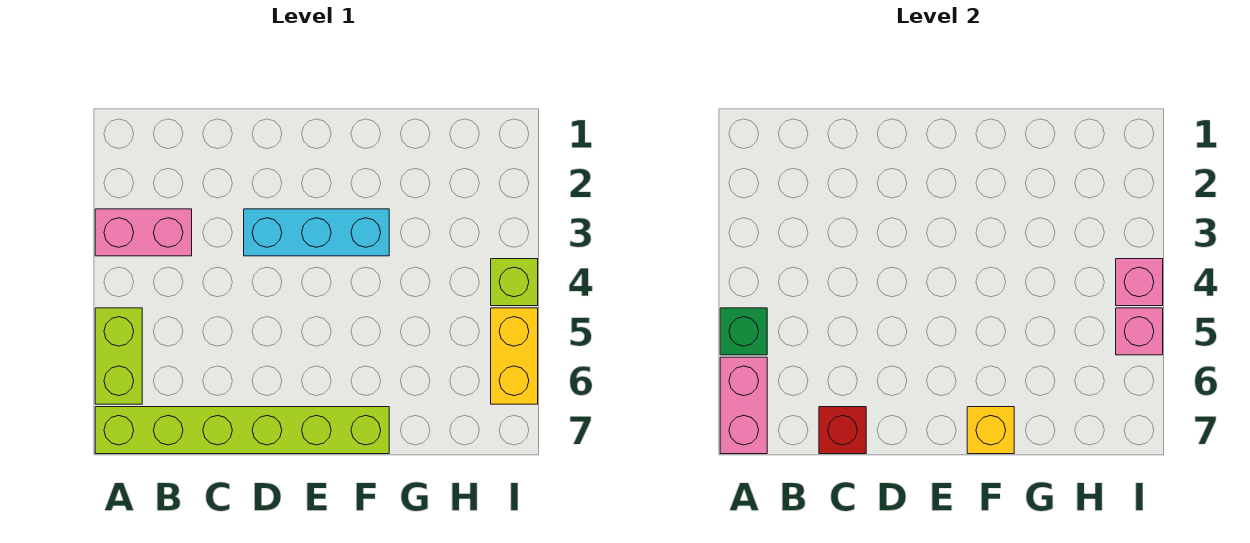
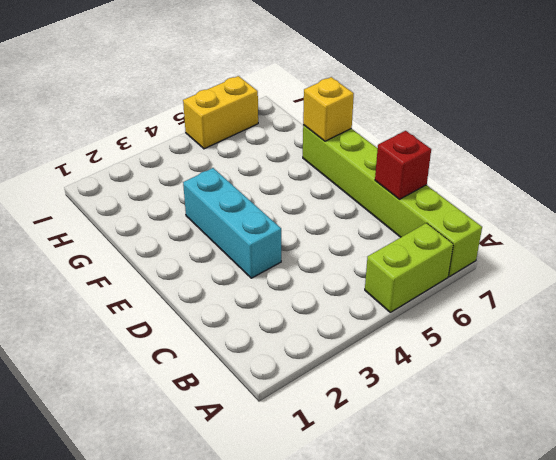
none -> pink 1x2 brick [95,209,192,256]
none -> lime 1x1 brick [491,259,538,306]
none -> green 1x1 brick [720,308,767,355]

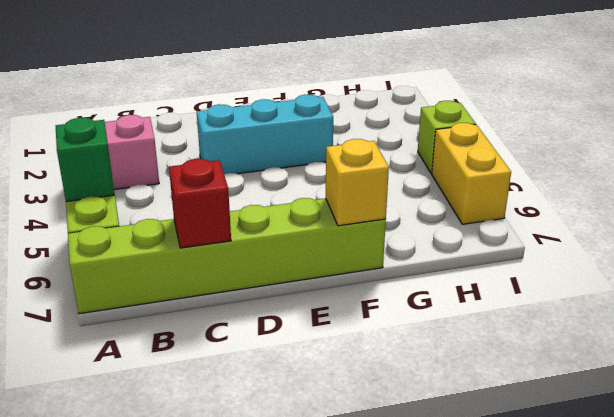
none -> pink 1x2 brick [720,357,767,454]
none -> pink 1x1 brick [1116,259,1163,306]
none -> pink 1x1 brick [1116,308,1163,355]

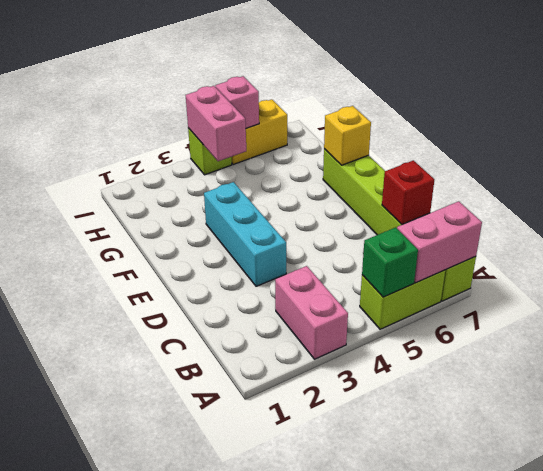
pink 1x2 brick [186,86,246,161] -> pink 1x1 brick [1116,259,1163,306]

